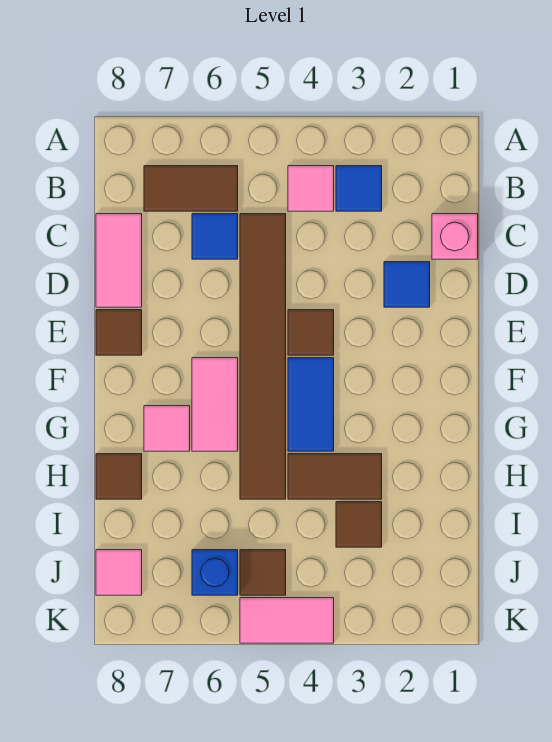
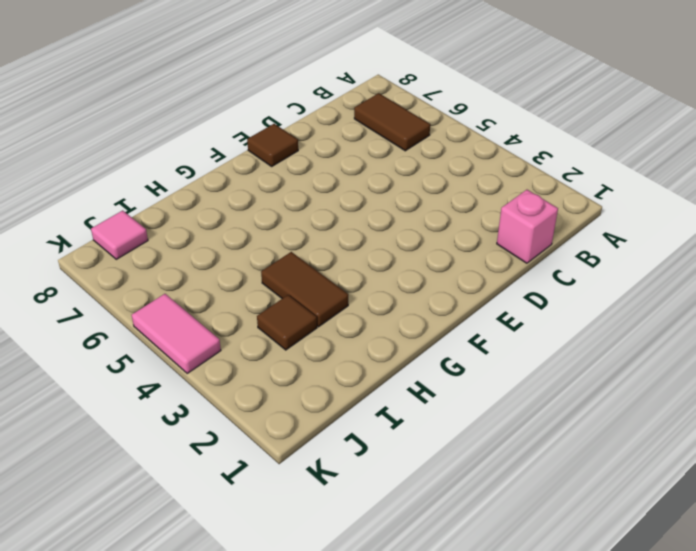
none -> blue 1x1 tile [336,166,382,211]
none -> pink 1x1 tile [288,166,334,211]
none -> brown 1x6 tile [240,214,286,499]

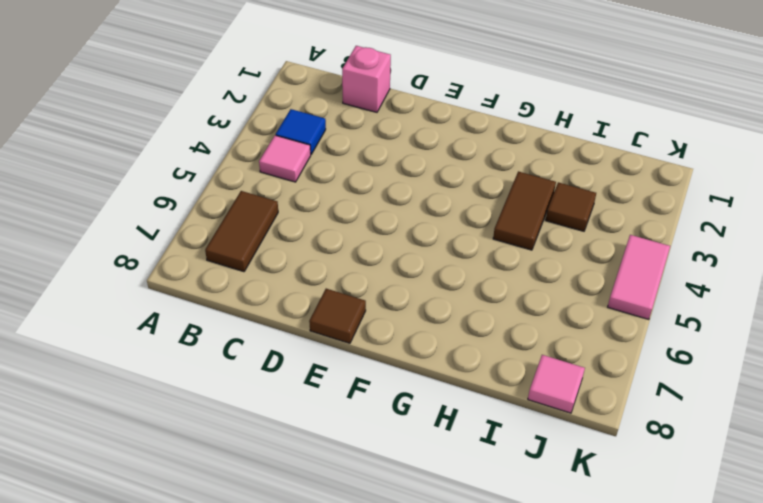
none -> brown 1x6 tile [240,214,286,499]
none -> blue 1x1 tile [192,214,238,259]
none -> pink 1x2 tile [96,214,142,307]

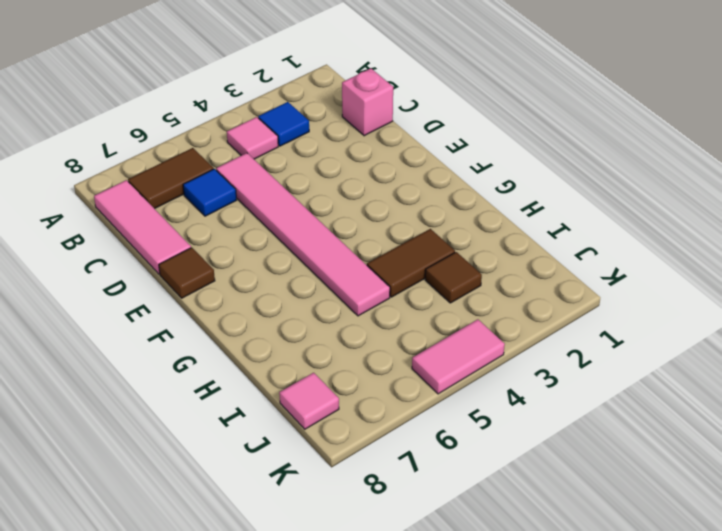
pink 1x3 tile [94,180,191,274] -> pink 1x2 tile [96,214,142,307]
pink 1x6 tile [216,153,390,316] -> brown 1x6 tile [240,214,286,499]
none -> blue 1x1 tile [384,262,430,307]
none -> brown 1x1 tile [288,310,334,355]
none -> blue 1x2 tile [288,358,334,451]

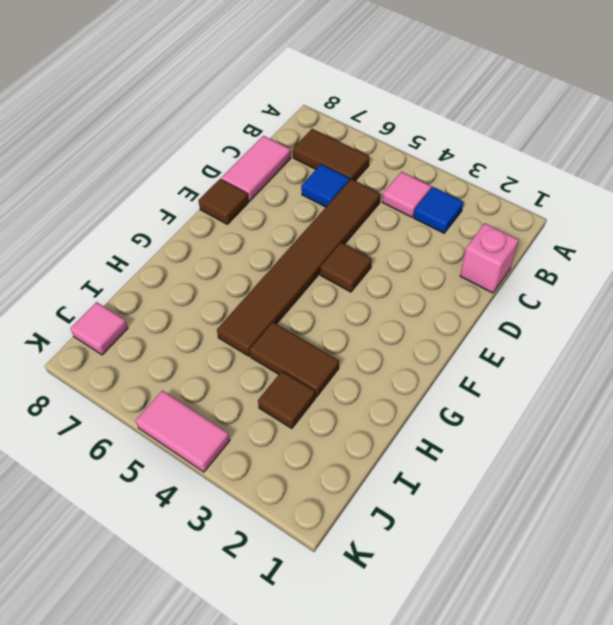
none -> blue 1x1 tile [384,262,430,307]
none -> blue 1x2 tile [288,358,334,451]
none -> pink 1x2 tile [192,358,238,451]

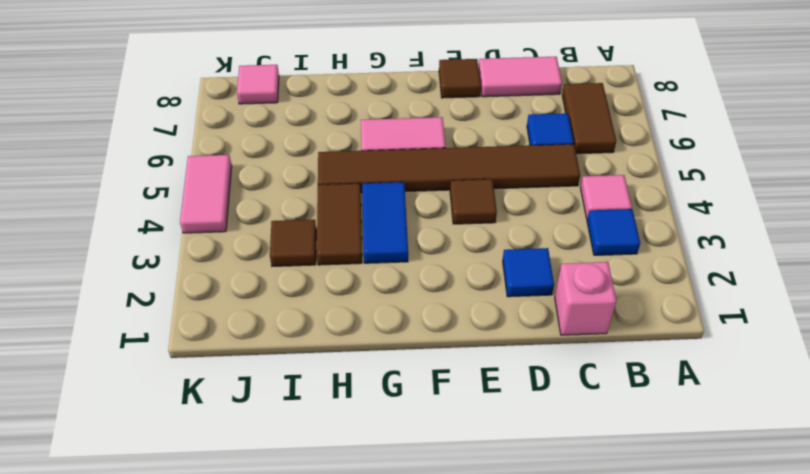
blue 1x2 tile [362,182,408,263] -> blue 1x2 tile turned to [288,358,334,451]
none -> pink 1x1 tile [144,406,190,451]
none -> brown 1x1 tile [96,454,142,499]
none -> brown 1x1 tile [240,550,286,595]

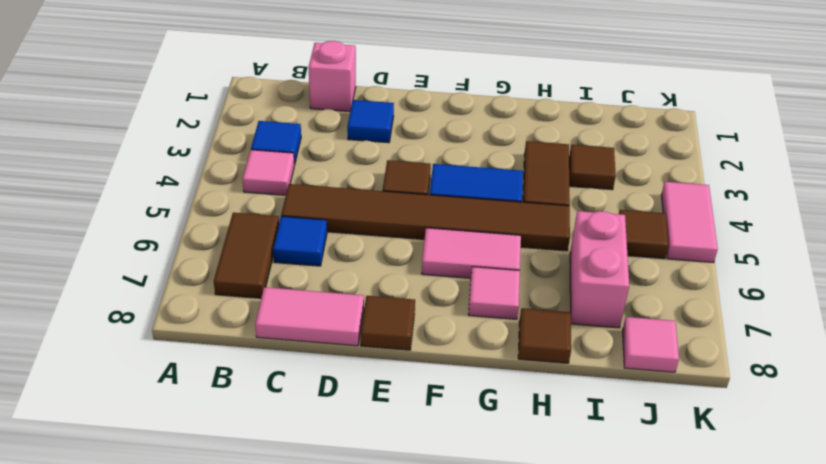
pink 1x2 brick [570,211,629,328] -> none
none -> blue 1x1 brick [192,550,238,595]

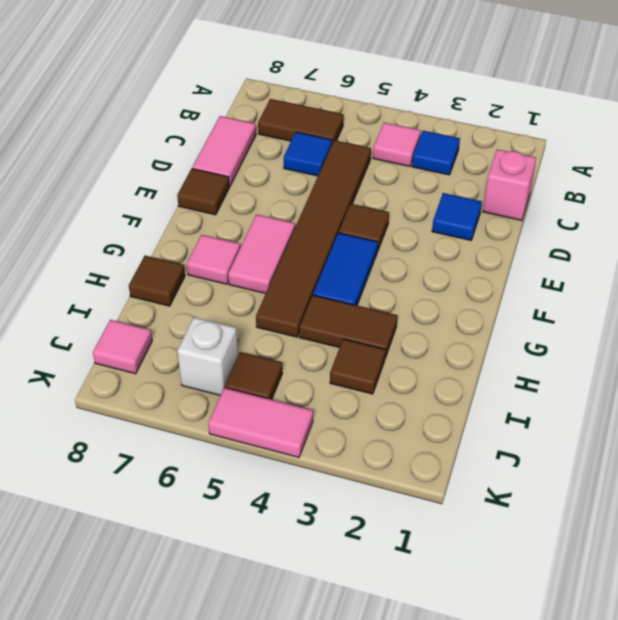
white 1x1 brick [177,317,238,395] -> blue 1x1 brick [192,550,238,595]

